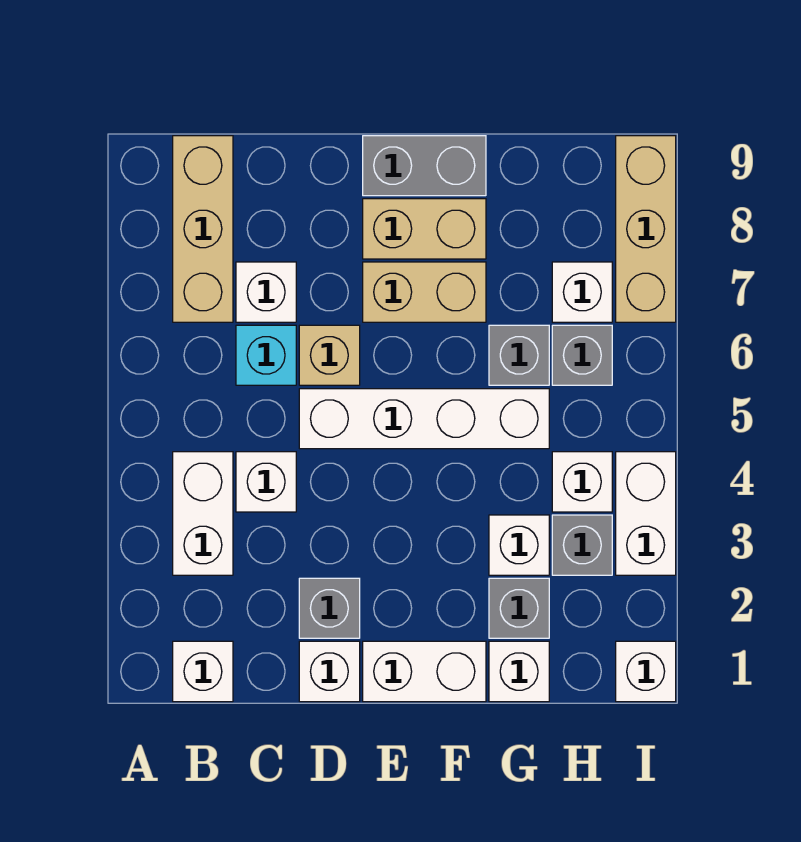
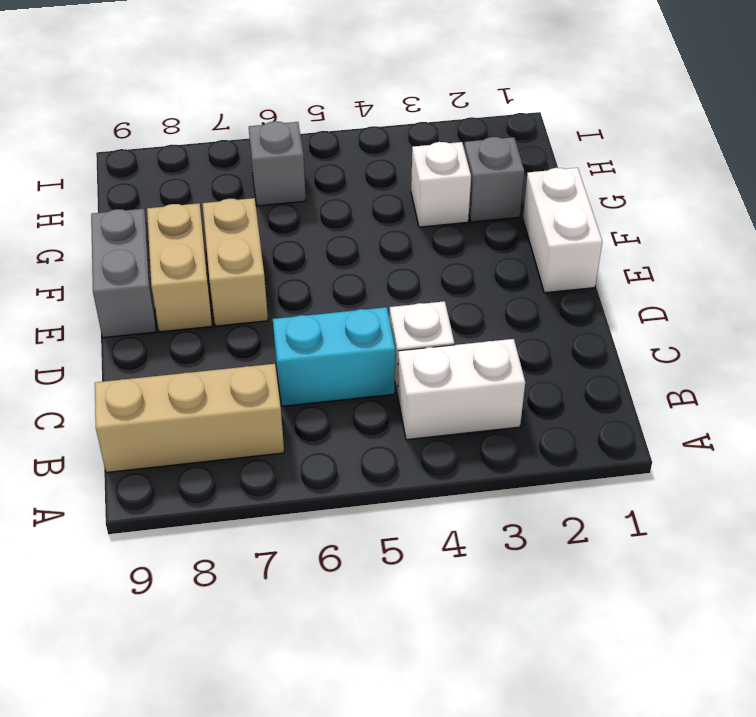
cyan 1x2 brick [273,307,395,406] -> cyan 1x1 brick [236,325,296,385]
none -> white 1x1 brick [173,641,233,702]
none -> white 1x1 brick [236,262,296,322]
none -> white 1x1 brick [299,641,360,702]

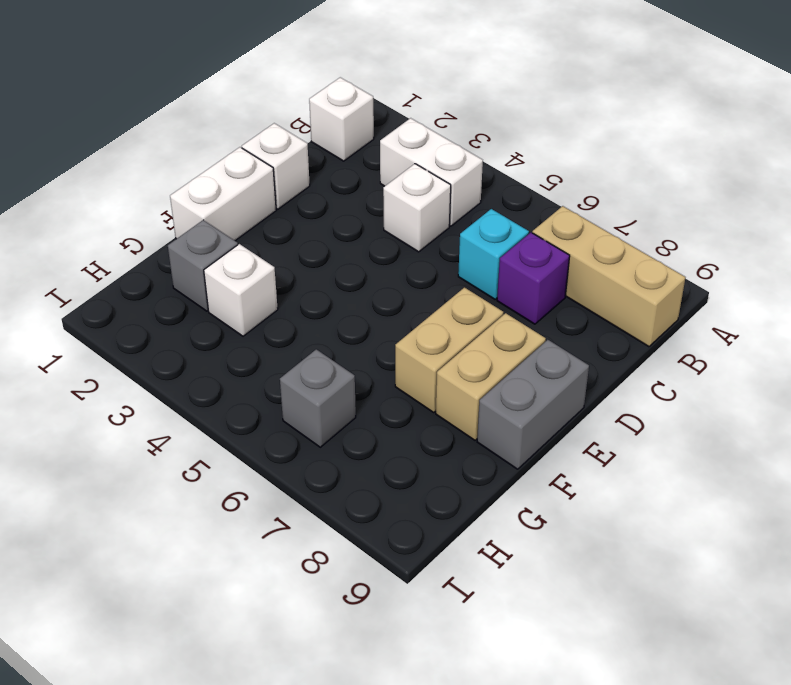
purple 1x1 brick [497,233,570,324] -> white 1x1 brick [236,262,296,322]
none -> grey 1x1 brick [299,578,360,638]
none -> white 1x4 brick [299,389,549,449]
none -> tan 1x1 brick [299,325,360,385]

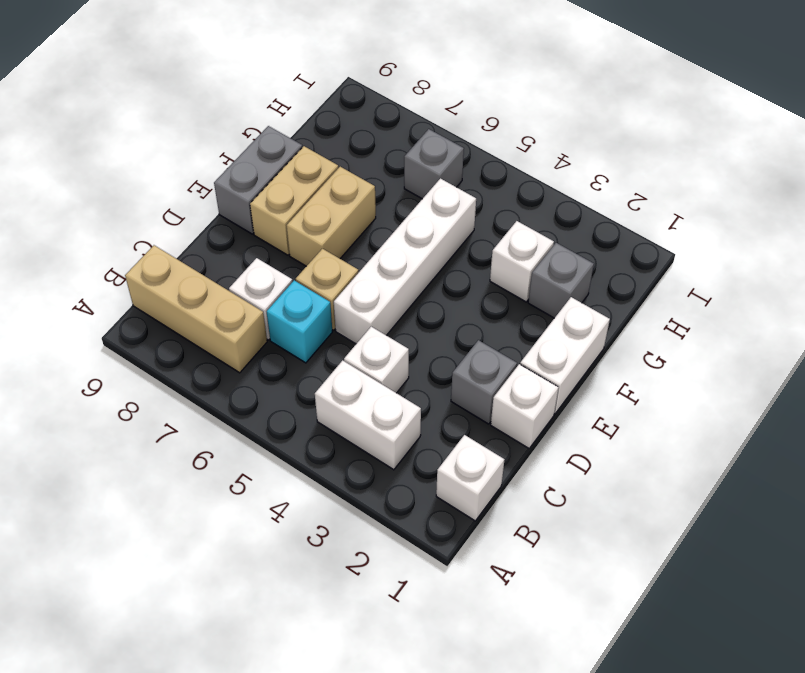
none -> white 1x1 brick [489,641,549,702]
none -> grey 1x1 brick [489,325,549,385]
none -> grey 1x1 brick [552,515,612,575]

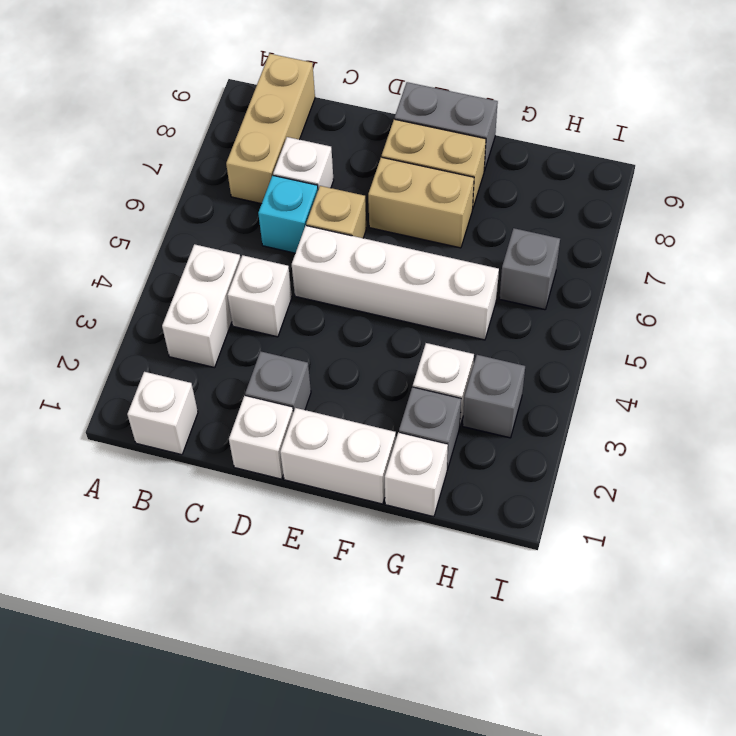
none -> grey 1x1 brick [489,325,549,385]
none -> white 1x1 brick [552,452,612,512]
none -> white 1x1 brick [552,262,612,322]

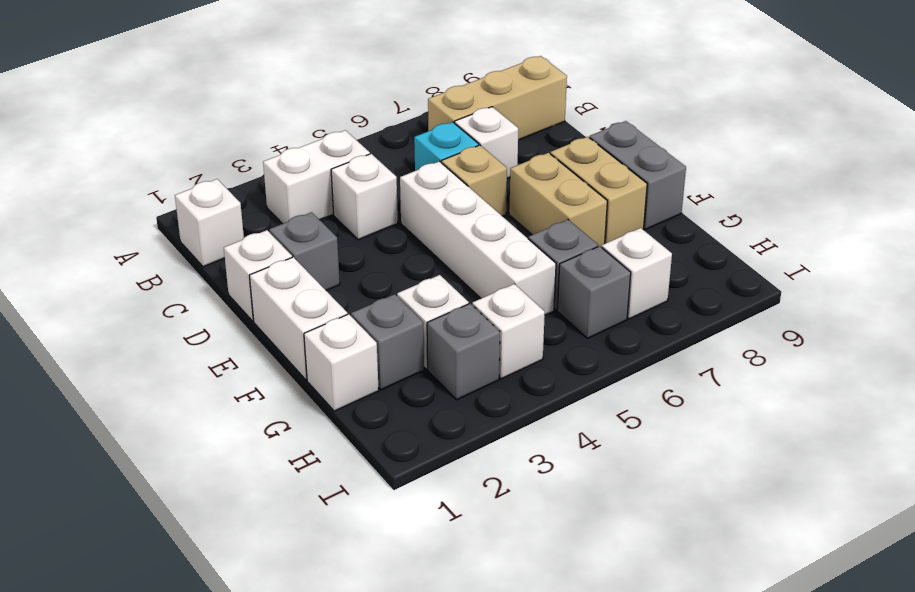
none -> white 1x1 brick [616,641,676,702]
none -> white 1x2 brick [616,452,676,575]
none -> tan 1x3 brick [616,136,676,322]

